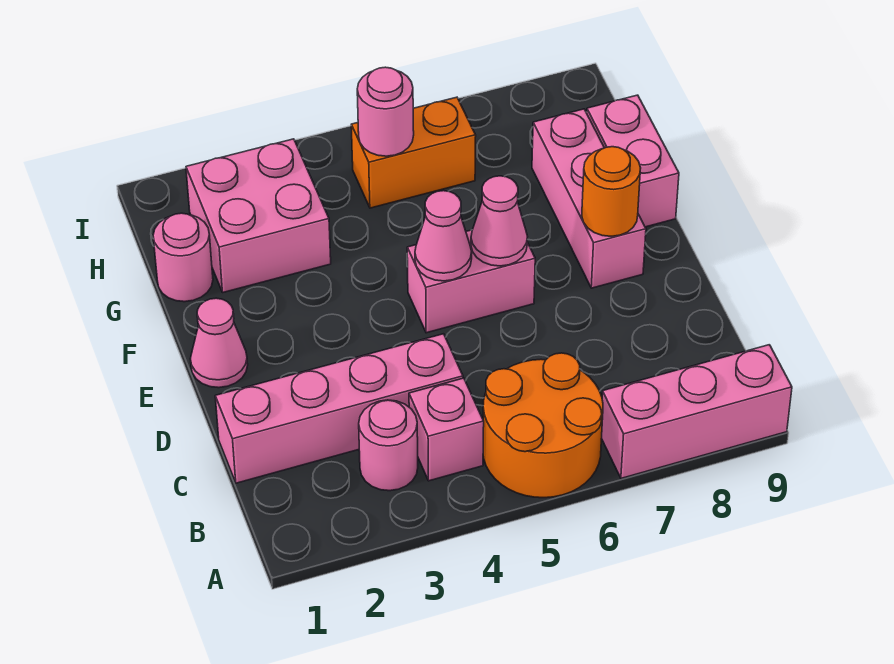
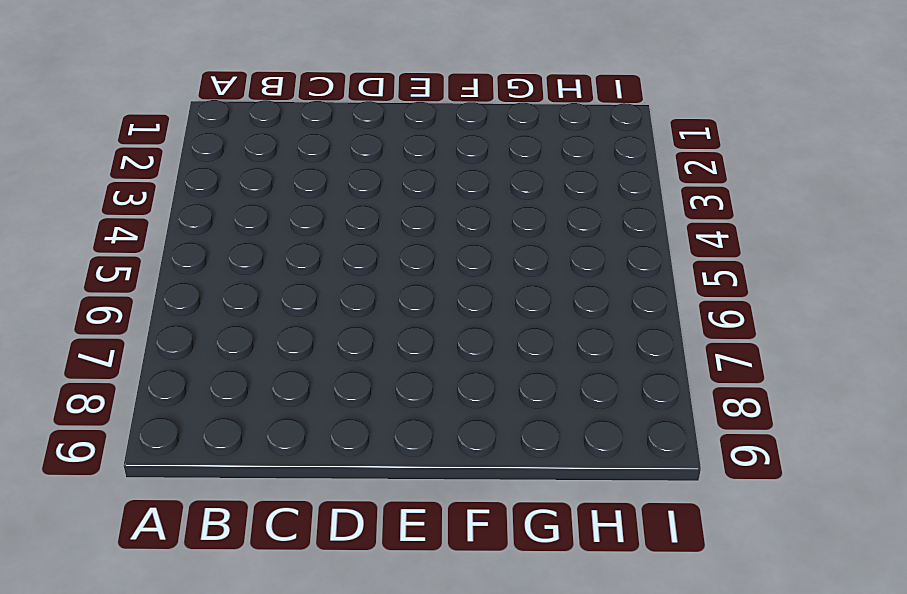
none -> orange 2x2 round brick [483,353,603,498]
none -> pink 1x3 brick [602,345,792,478]
none -> pink 1x1 round brick [359,400,418,491]

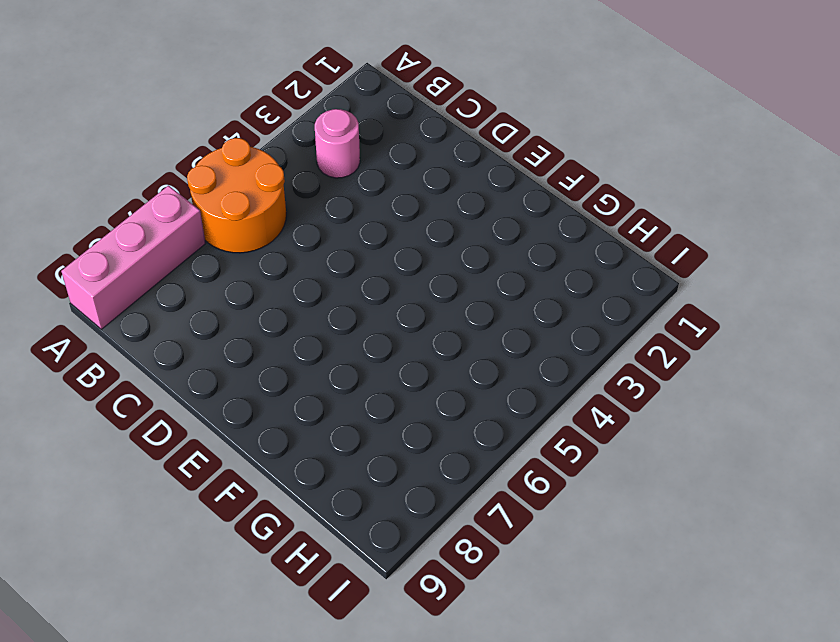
none -> pink 1x1 brick [409,378,484,481]
none -> pink 1x4 brick [215,334,463,483]
none -> pink 1x1 cone [190,298,248,388]

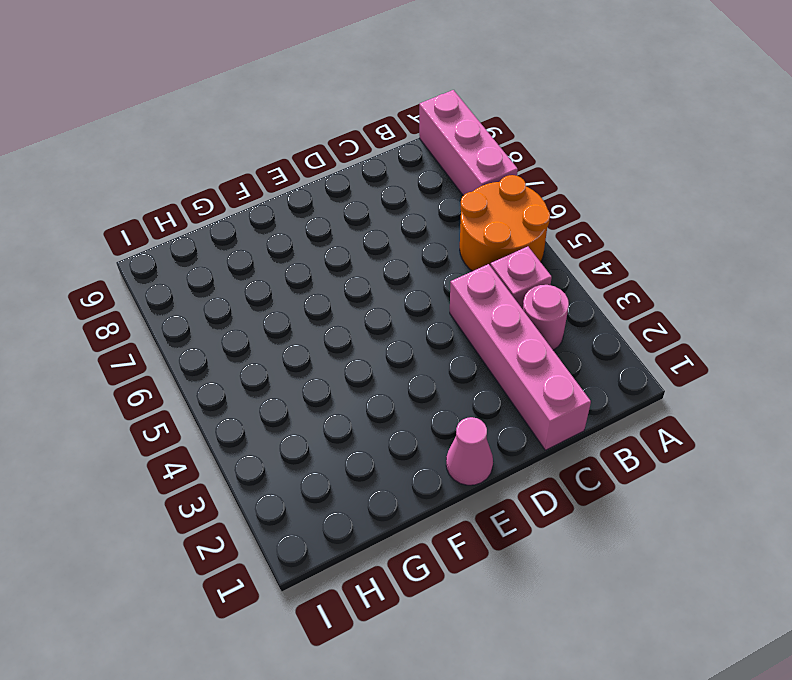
none -> pink 1x2 brick [407,230,535,333]
none -> pink 1x3 brick [532,109,646,288]
none -> pink 1x2 brick [587,95,679,227]

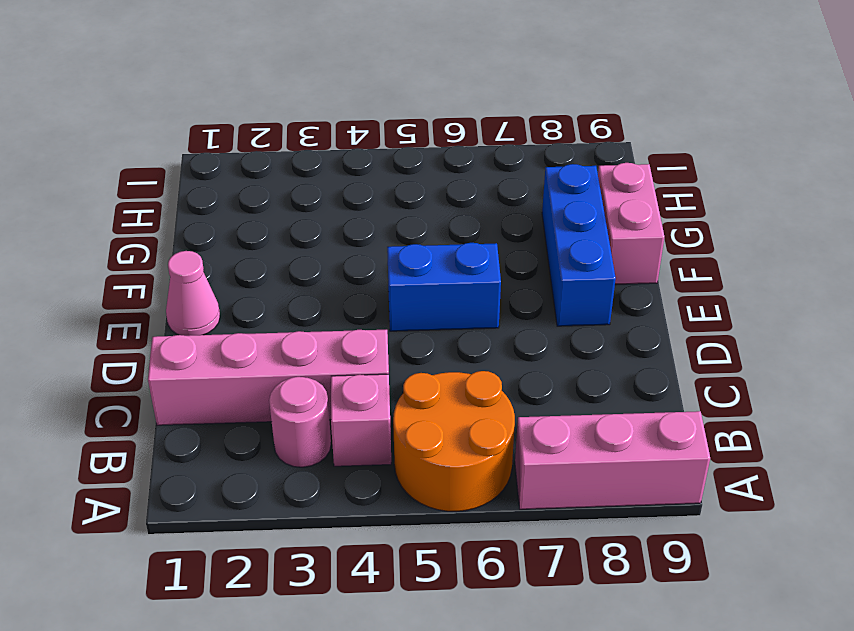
blue 1x2 brick [387,243,501,331] -> pink 1x2 brick [407,230,535,333]
blue 1x3 brick [542,164,616,326] -> pink 1x3 brick [532,109,646,288]
none -> pink 1x1 round brick [153,213,213,302]
none -> pink 2x2 brick [186,139,331,292]
none -> orange 1x2 brick [351,97,476,208]

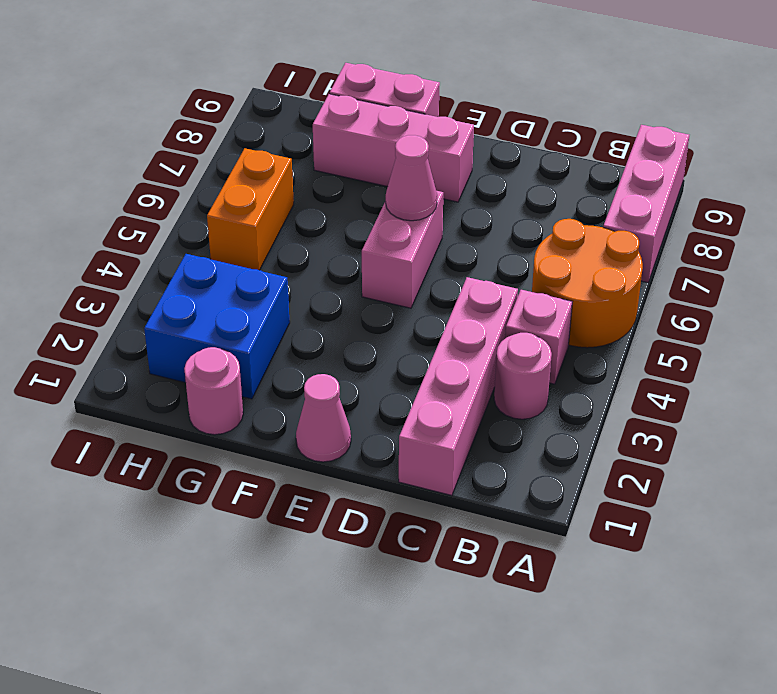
blue 2x2 brick [144,254,290,399] -> pink 2x2 brick [186,139,331,292]
none -> pink 1x1 cone [415,191,472,281]
none -> orange 1x1 round brick [582,147,641,236]
none -> pink 1x1 round brick [357,67,414,156]

